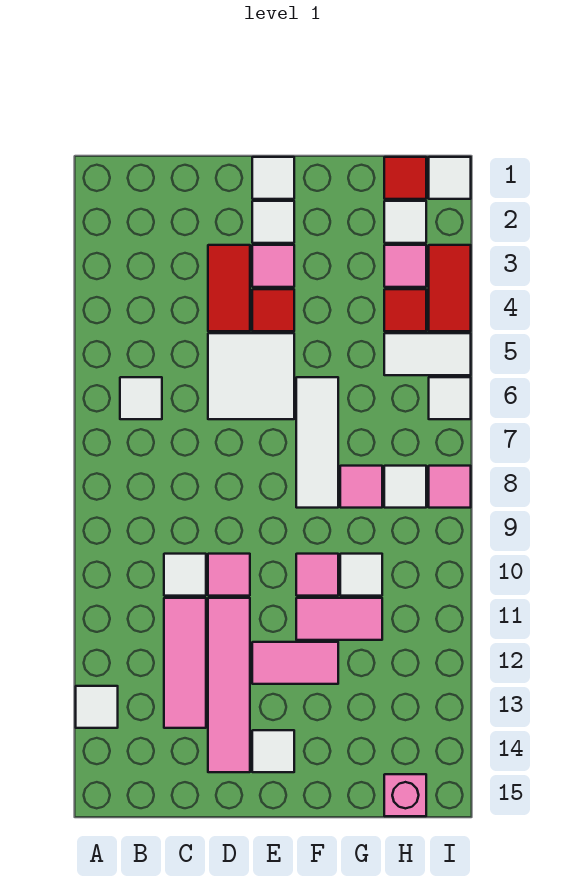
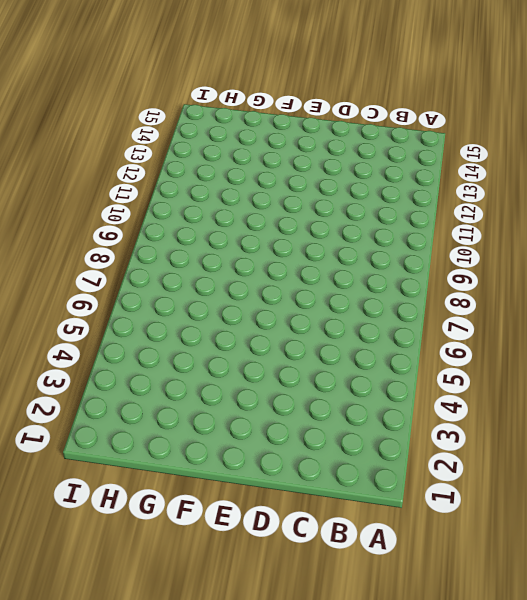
none -> white 1x1 tile [76,686,118,728]
none -> white 1x1 tile [120,377,162,419]
none -> white 1x1 tile [164,554,206,596]
none -> pink 1x3 tile [164,598,206,728]

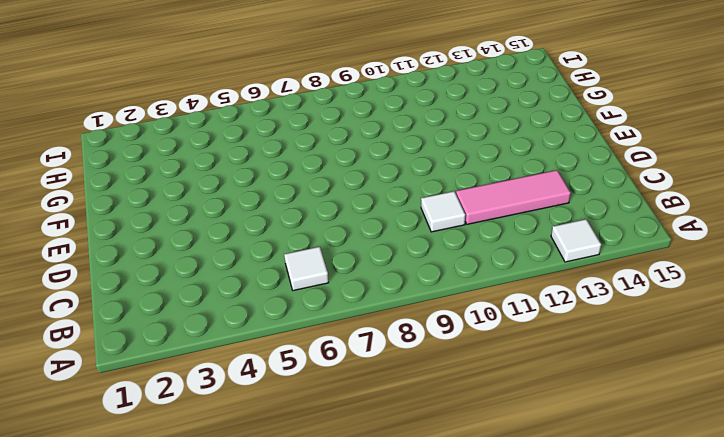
none -> red 1x2 tile [208,245,250,331]
none -> white 2x2 tile [208,333,294,419]
none -> pink 1x1 tile [208,554,250,596]
none -> pink 1x4 tile [208,598,250,772]

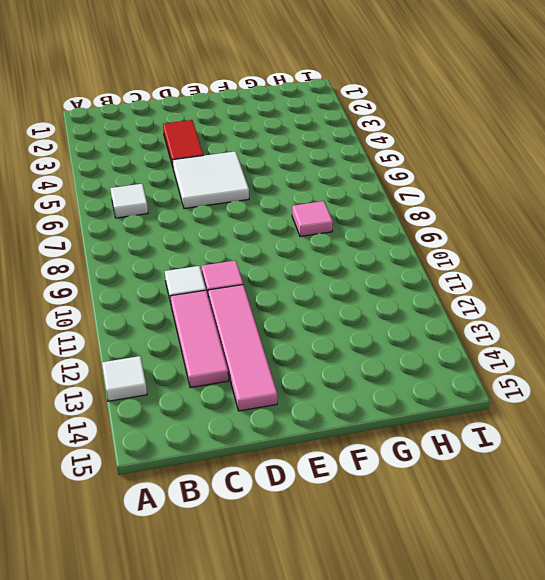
none -> white 1x1 tile [252,157,294,199]
none -> white 1x1 tile [252,201,294,243]
none -> pink 1x1 tile [252,245,294,287]
none -> red 1x1 tile [252,289,294,331]

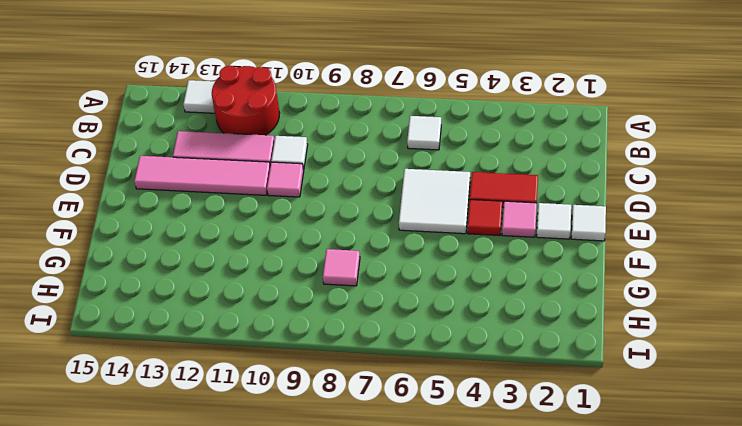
red 2x2 round brick [212,66,280,135] -> none
none -> pink 1x2 tile [252,642,338,684]
none -> white 1x1 tile [252,730,294,772]
none -> white 1x3 tile [296,377,338,508]
none -> pink 1x1 tile [296,554,338,596]

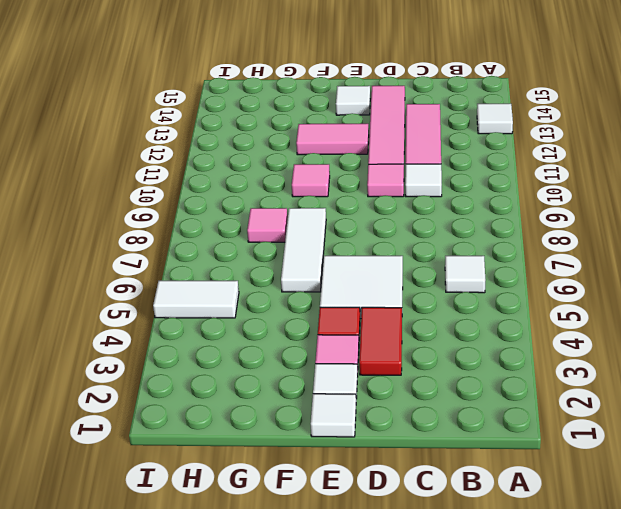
none -> pink 1x2 tile [296,598,382,640]
none -> white 1x1 tile [340,554,382,596]
none -> red 1x1 tile [384,157,426,199]
none -> white 1x1 tile [384,201,426,243]

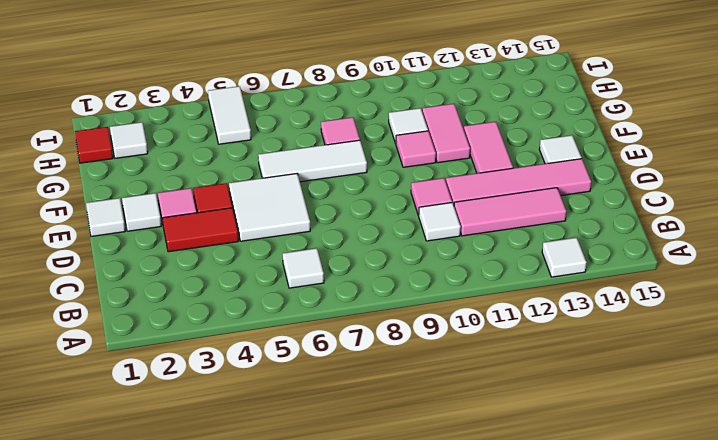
none -> pink 1x1 tile [384,245,426,287]
none -> red 1x1 tile [384,289,426,331]
none -> white 1x1 tile [384,466,426,508]
none -> pink 1x1 brick [384,774,426,816]

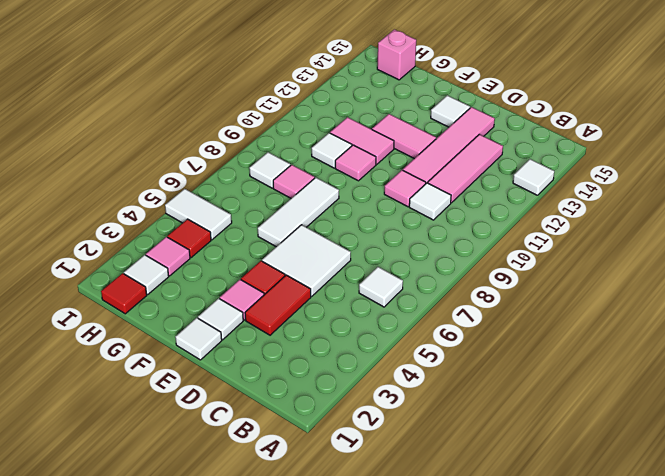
none -> white 1x1 tile [429,157,471,199]
none -> red 1x2 tile [429,245,471,331]
none -> white 1x1 tile [429,377,471,419]
none -> pink 1x1 tile [429,466,471,508]

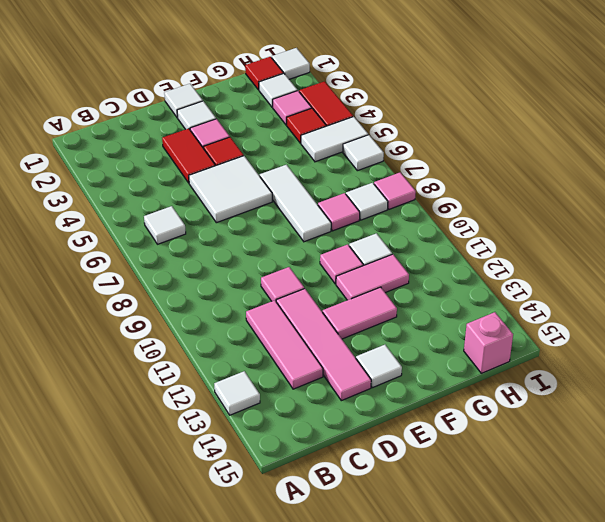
none -> white 1x1 tile [164,554,206,596]

